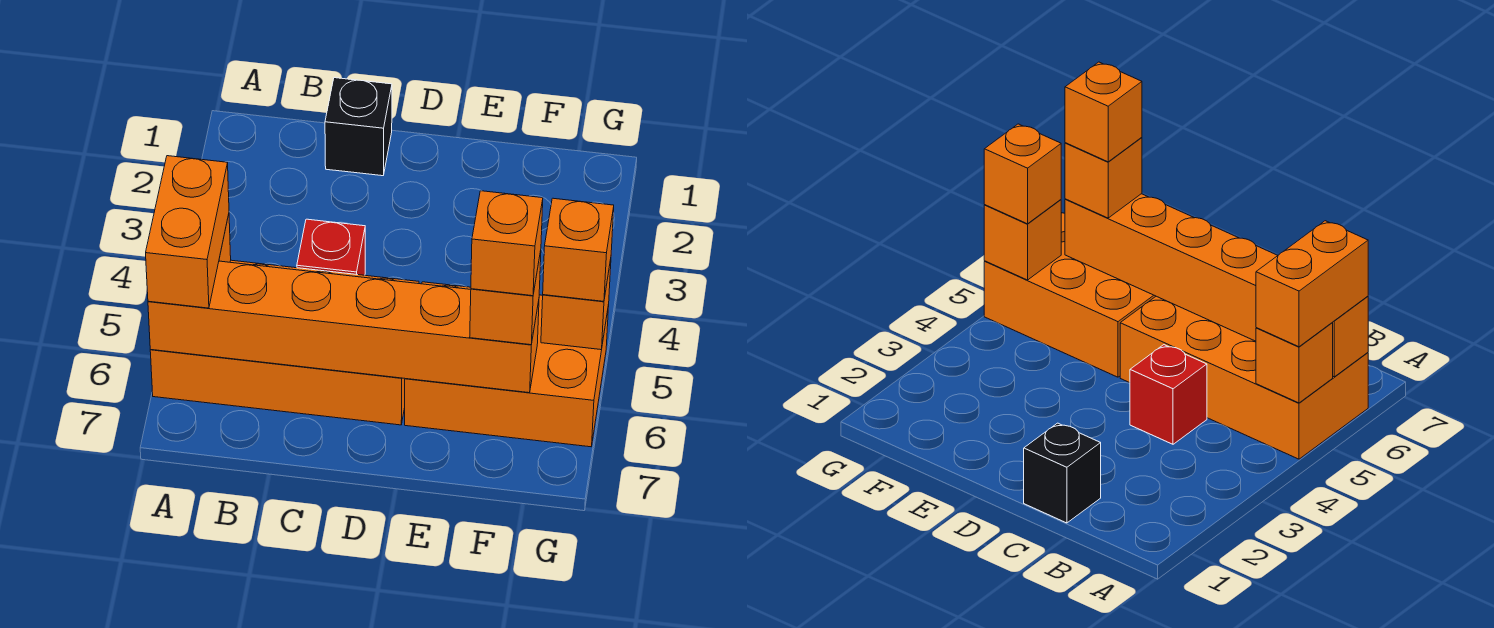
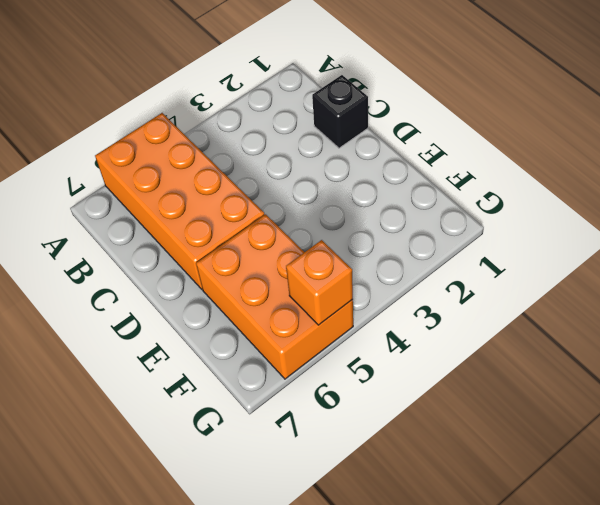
none -> red 1x1 brick [297,219,365,275]
none -> orange 1x1 brick [1256,322,1333,403]

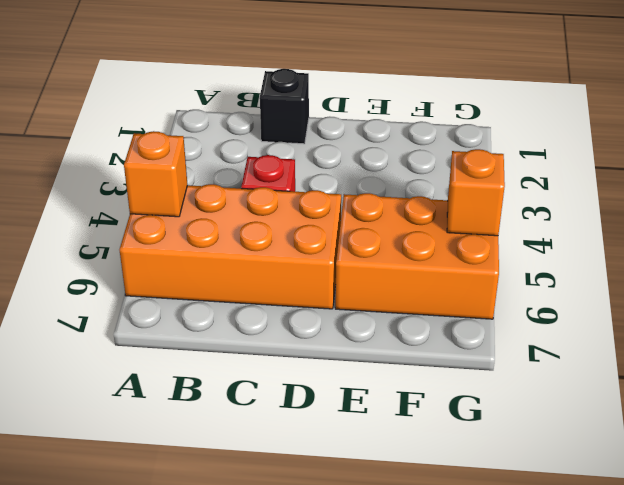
none -> orange 1x6 brick [148,261,539,393]
none -> orange 1x2 brick [146,156,229,308]

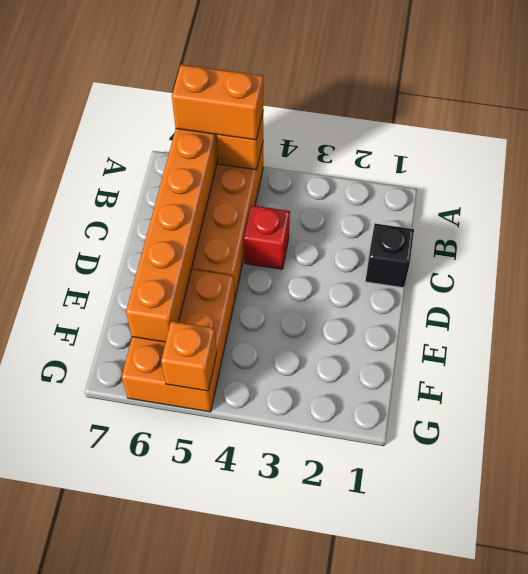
none -> orange 1x1 brick [470,251,541,345]
none -> orange 1x1 brick [543,198,614,301]

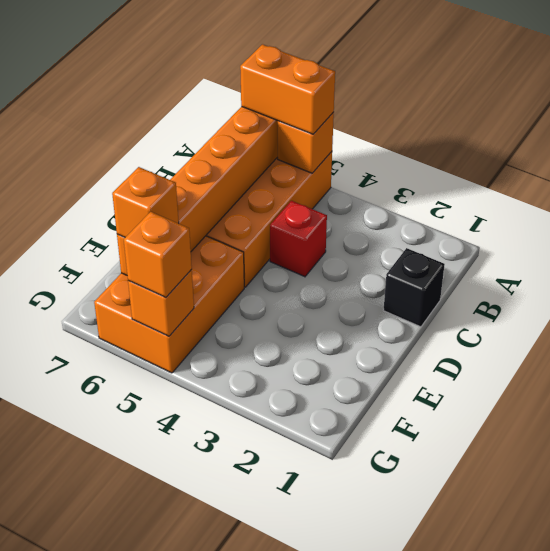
none -> orange 1x1 brick [471,191,543,296]

